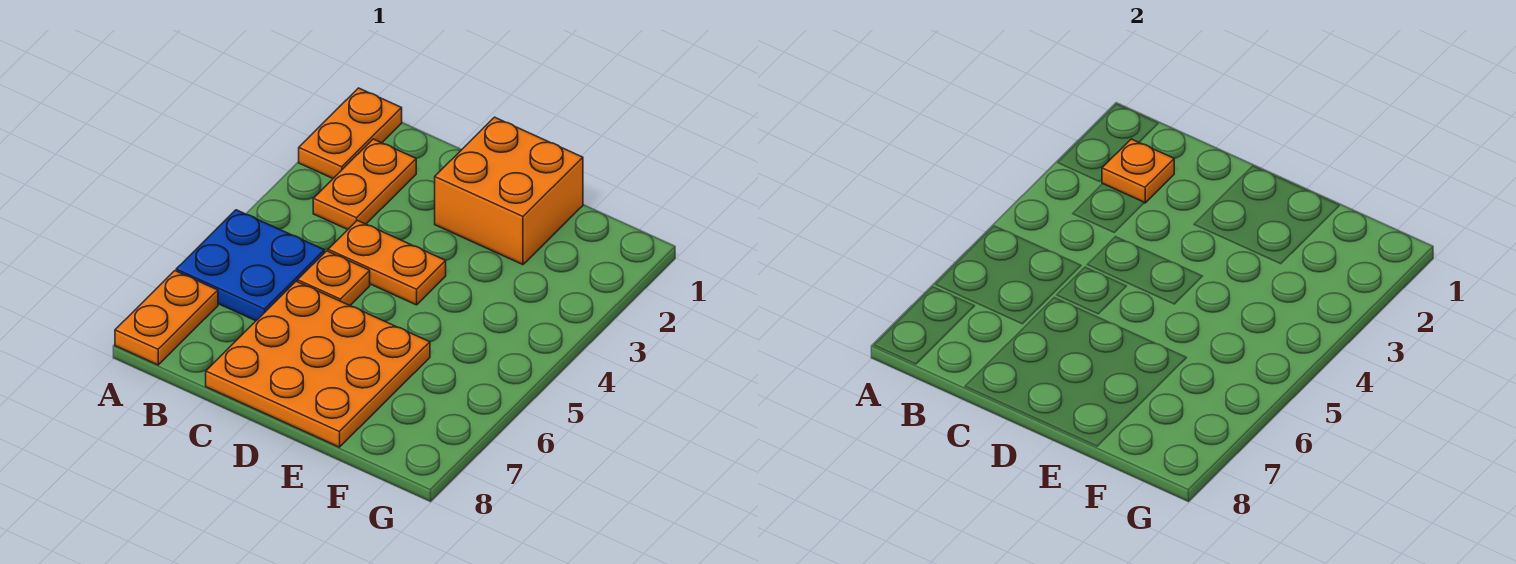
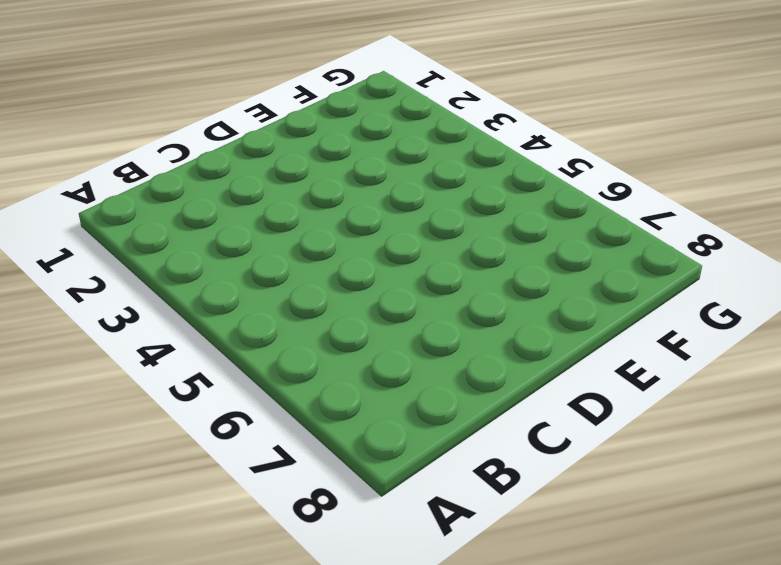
none -> orange 1x2 plate [299,88,402,178]
none -> blue 2x2 plate [176,210,324,321]

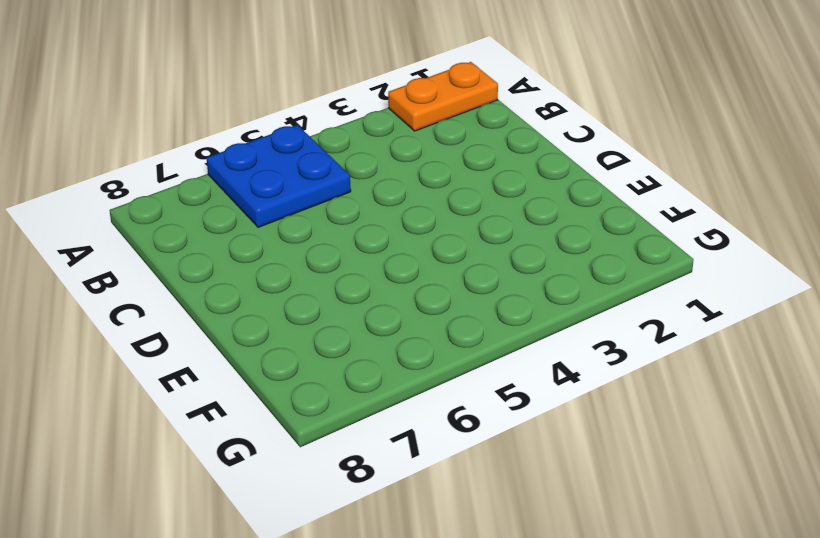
none -> orange 1x2 plate [115,271,218,365]
none -> orange 1x2 plate [313,139,416,230]

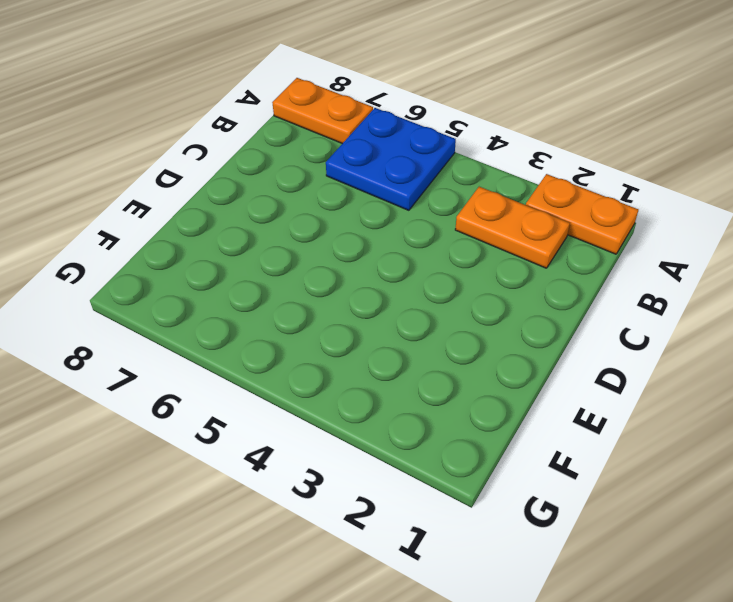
none -> orange 1x2 plate [328,220,446,305]
none -> orange 1x1 plate [298,251,370,305]

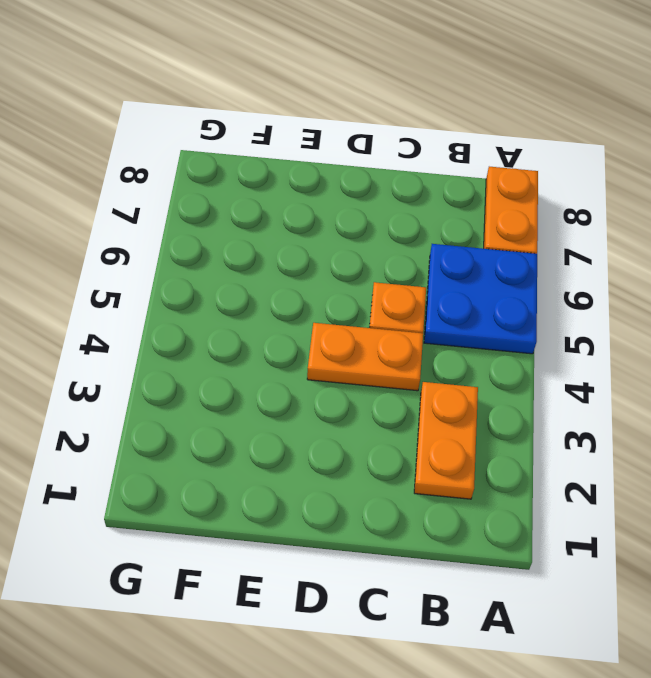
none -> orange 1x2 plate [299,88,402,178]
none -> orange 3x3 plate [206,281,430,447]

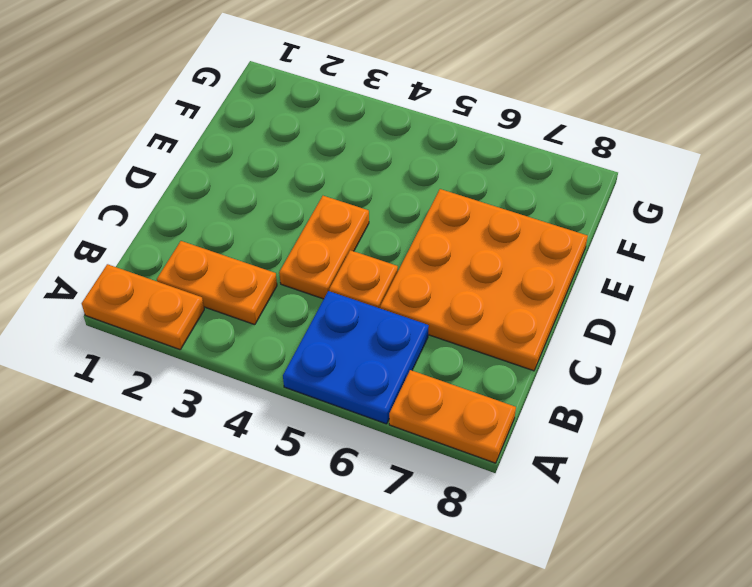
none -> orange 2x2 brick [435,117,583,265]
none -> orange 1x1 plate [1102,139,1174,203]

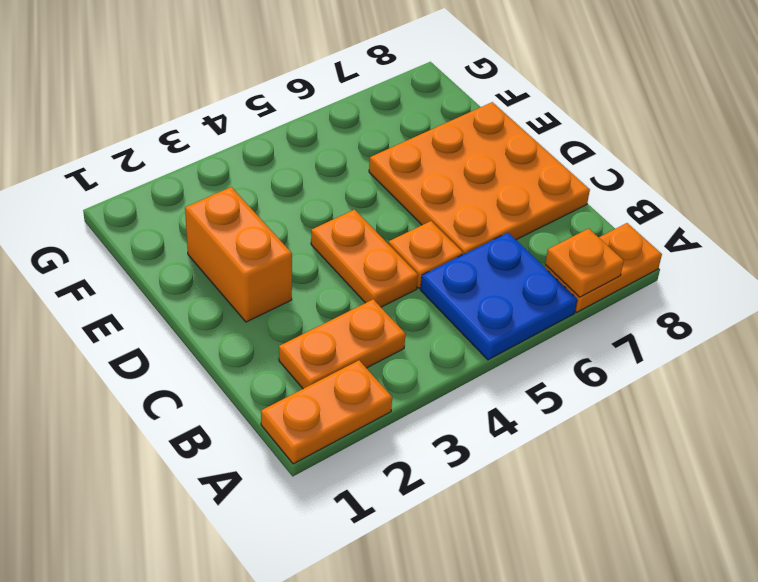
orange 1x1 plate [545,229,624,297] -> orange 1x1 plate moved to [1102,139,1174,203]
orange 1x2 brick [185,187,292,322] -> orange 2x2 brick [435,117,583,265]

